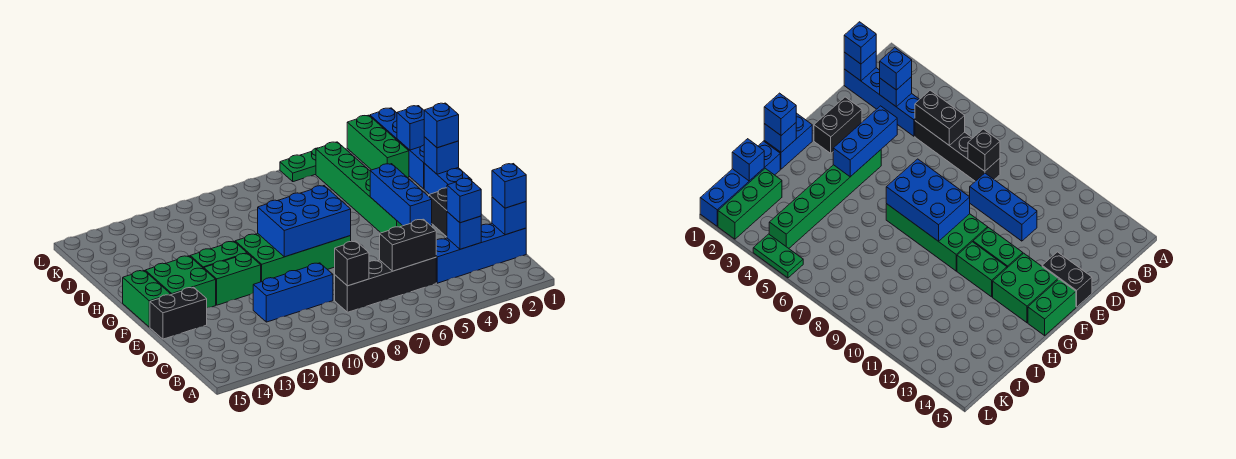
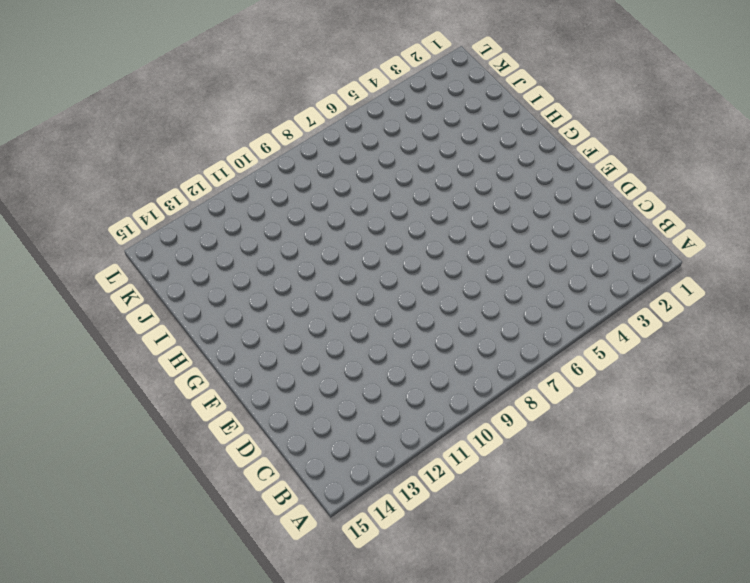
none -> blue 1x4 brick [436,224,526,283]
none -> black 1x4 brick [335,257,436,312]
none -> blue 1x3 brick [253,263,333,322]

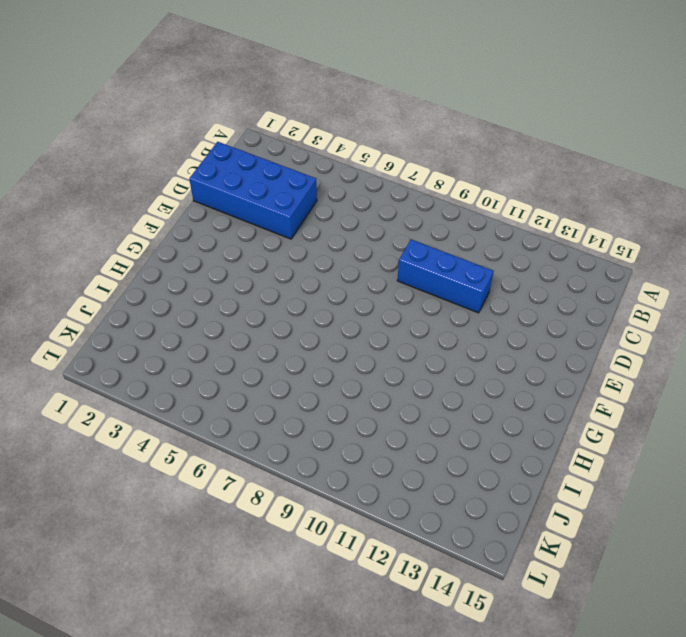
blue 2x4 brick [189,142,317,239] -> blue 1x4 brick [436,224,526,283]
none -> black 1x4 brick [335,257,436,312]
none -> black 1x2 brick [429,188,447,237]
none -> black 1x2 brick [150,287,207,339]

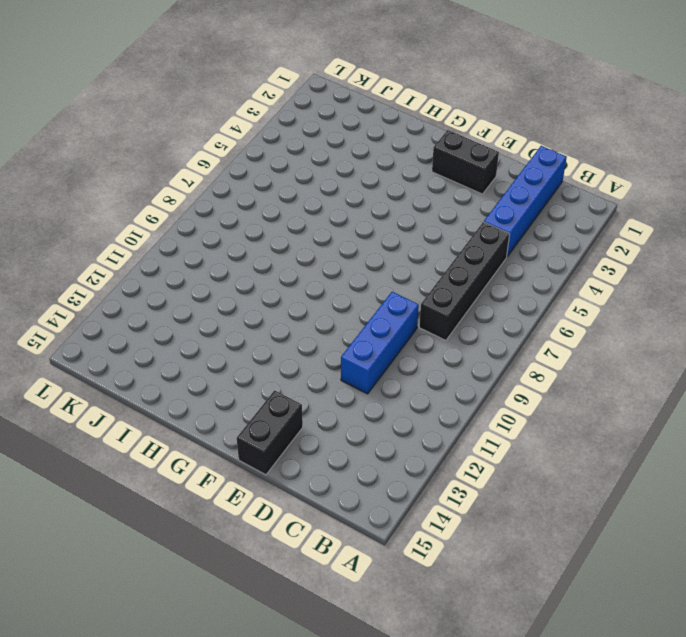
none -> green 1x6 brick [316,142,402,233]
none -> green 2x4 brick [235,234,351,282]
none -> green 1x2 brick [204,253,261,305]

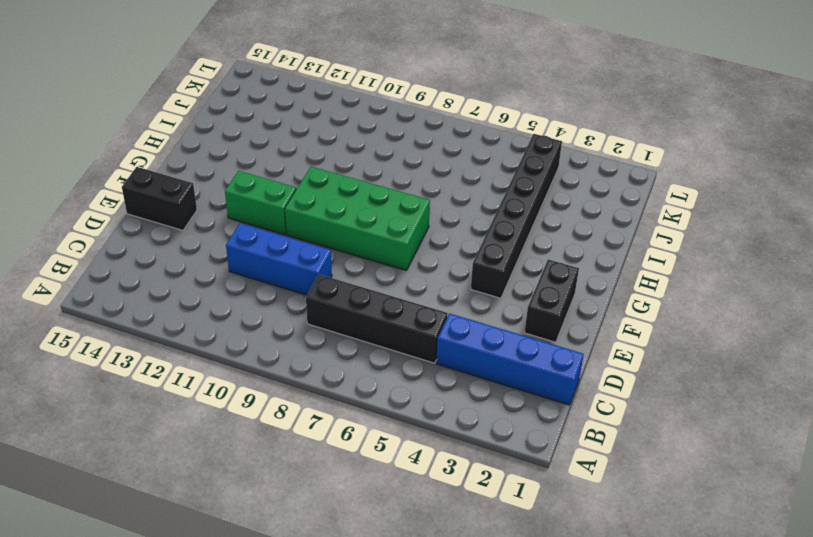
black 1x6 brick [471,134,562,298] -> green 1x6 brick [316,142,402,233]
none -> green 2x2 brick [145,256,216,308]
none -> green 1x2 brick [123,271,171,327]
none -> blue 1x2 brick [424,163,472,194]

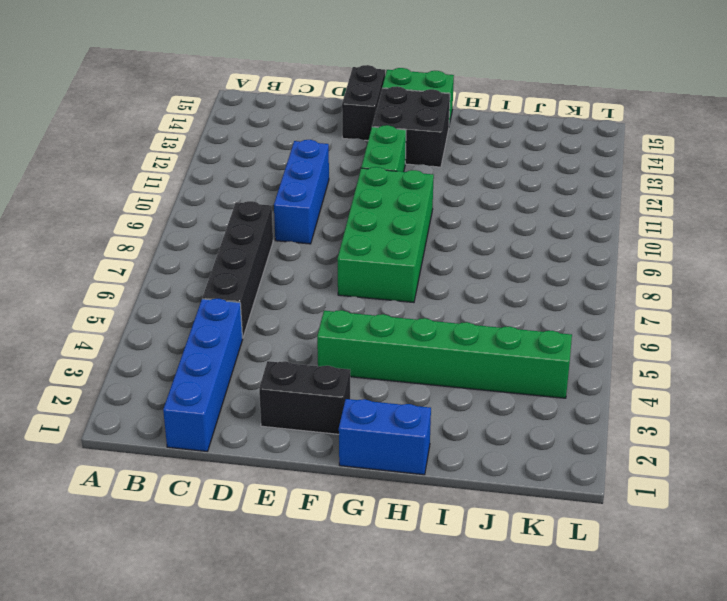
black 2x2 brick [372,86,450,167] -> green 2x2 brick [145,256,216,308]
none -> green 1x2 brick [190,241,247,269]
none -> blue 1x4 brick [370,108,424,189]
none -> green 1x3 brick [347,115,409,178]

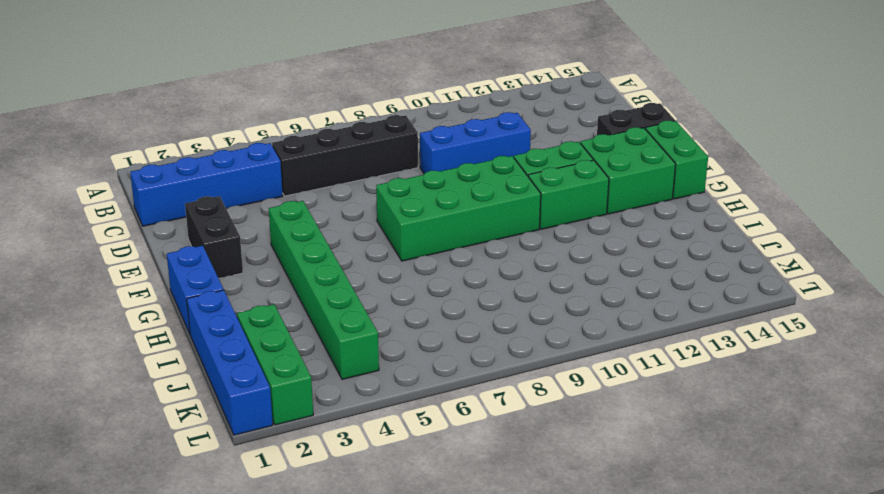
none -> green 1x2 plate [280,148,317,182]
none -> blue 1x1 brick [492,197,526,235]
none -> blue 1x1 brick [447,212,481,249]

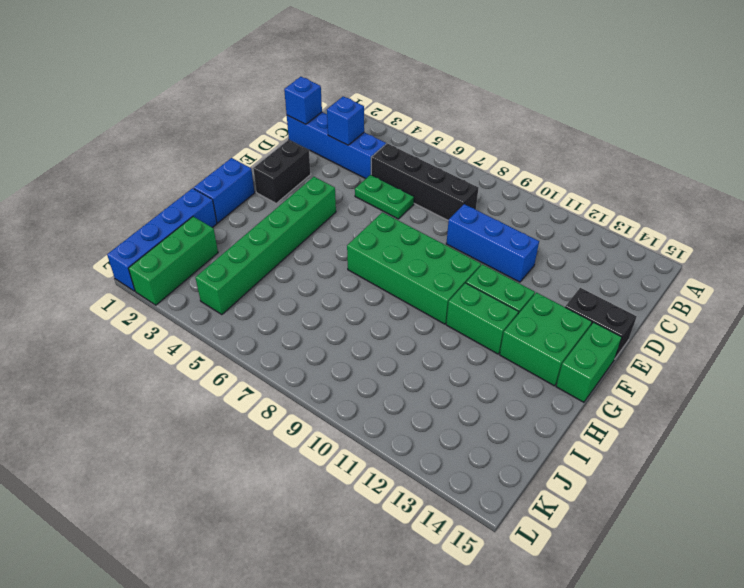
green 1x2 plate [355,175,414,219] -> green 1x2 plate moved to [280,148,317,182]
none -> black 1x2 brick [380,219,436,271]
none -> black 1x1 brick [335,241,369,286]
none -> blue 1x3 brick [370,164,432,226]

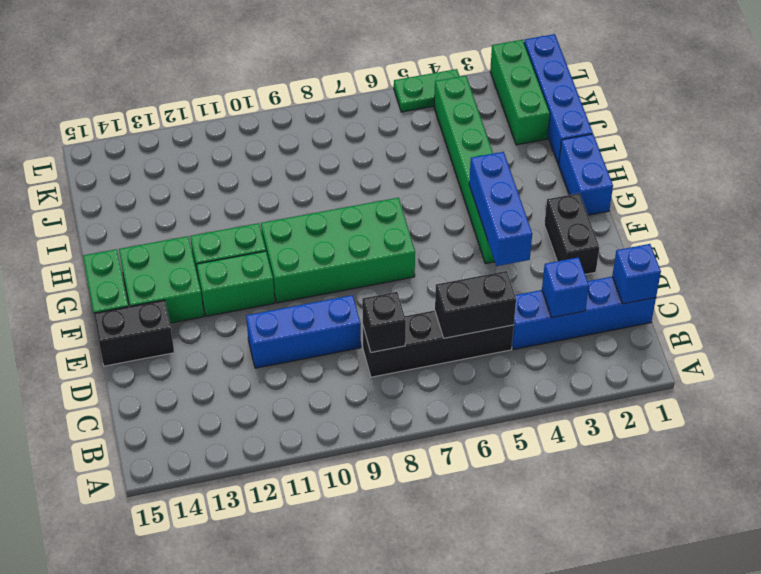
none -> blue 2x3 brick [258,186,351,257]
none -> blue 1x1 brick [424,137,459,174]
none -> blue 1x1 brick [397,106,424,150]

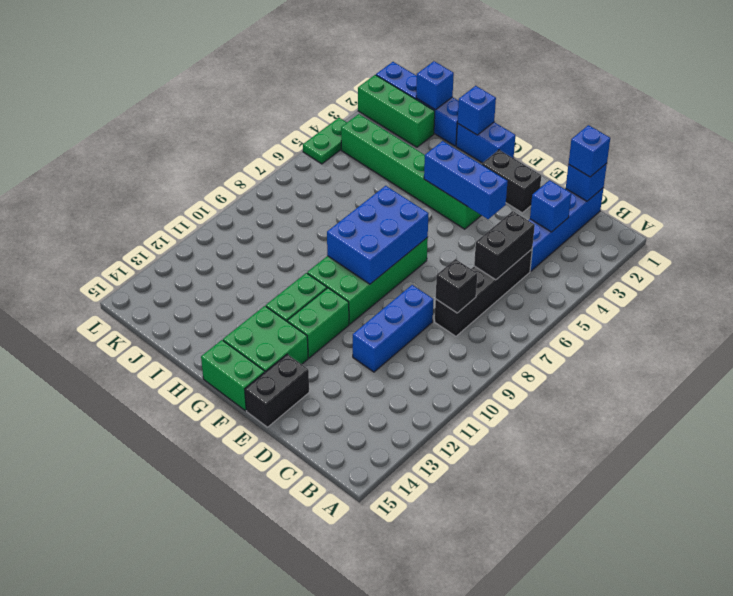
none -> blue 1x1 brick [447,178,481,223]
none -> blue 1x1 brick [424,103,459,148]

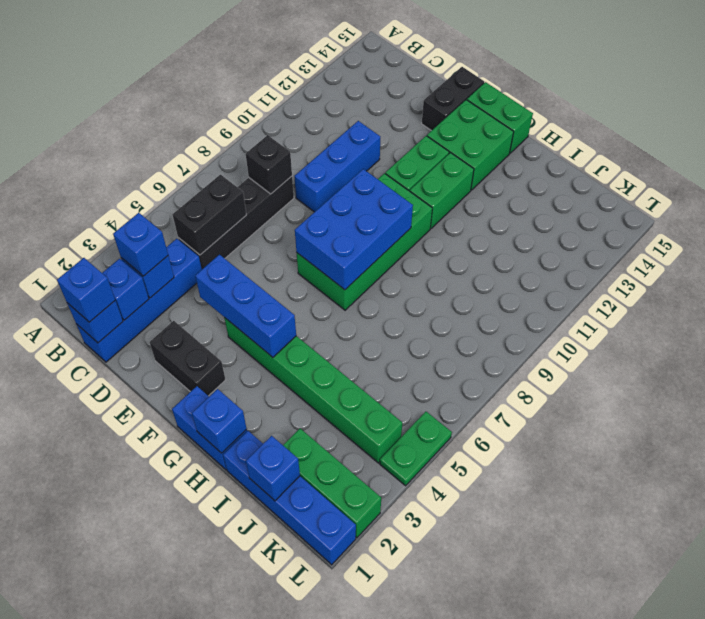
blue 1x1 brick [102,259,149,320] -> blue 1x1 brick moved to [424,103,459,148]

